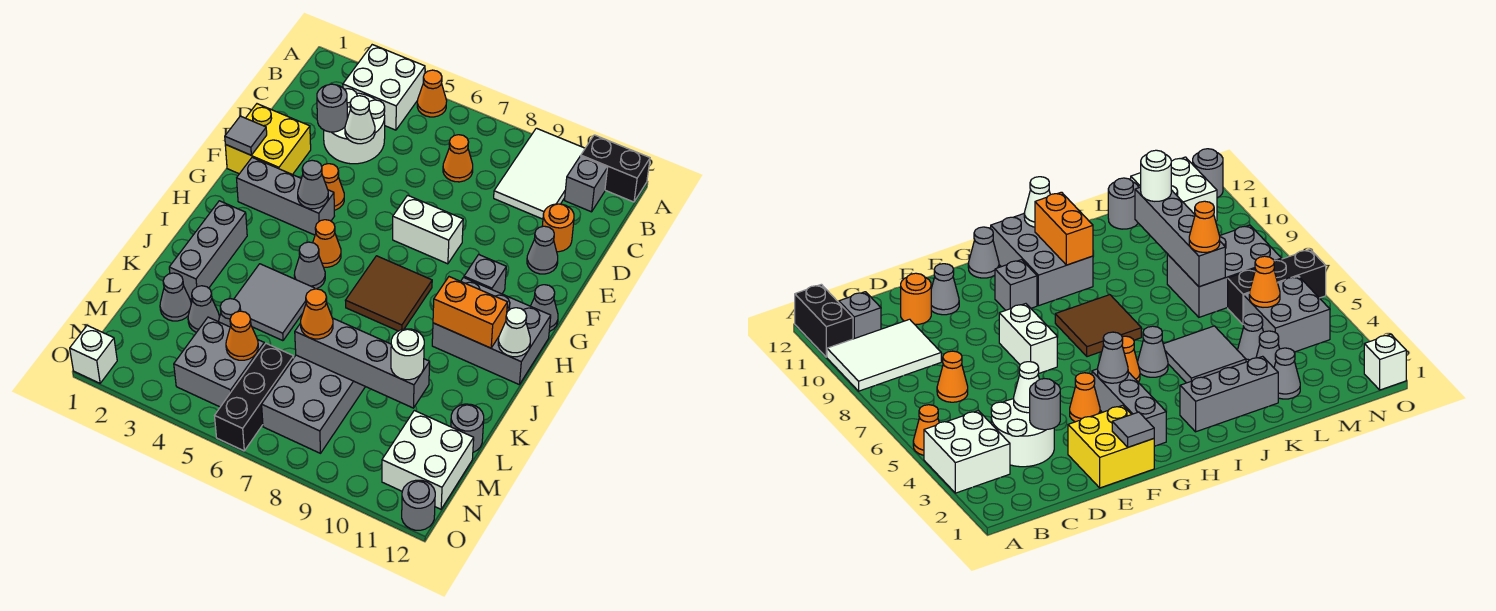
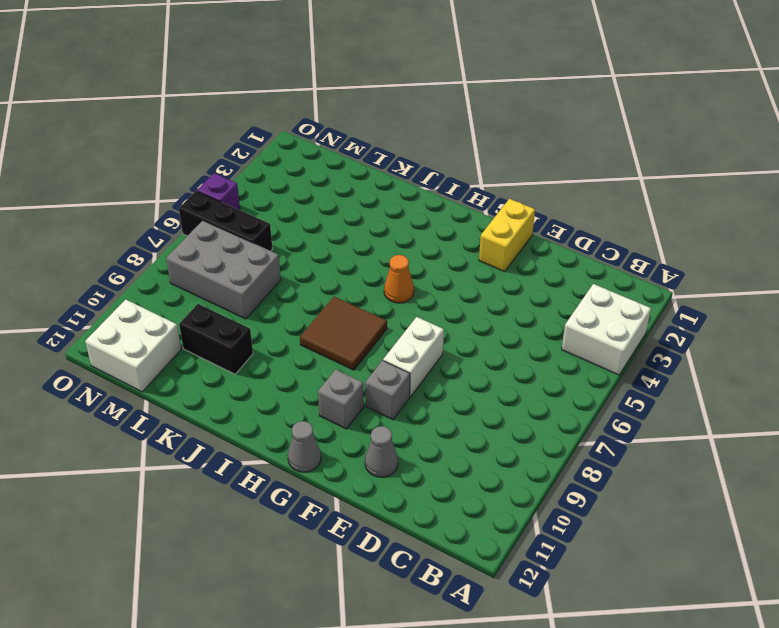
yellow 1x2 brick [479,199,535,272] -> yellow 2x2 brick [225,104,311,175]
grey 1x1 brick [365,361,410,420] -> grey 1x1 brick moved to [565,156,607,212]
black 1x2 brick [179,304,253,374] -> black 1x2 brick turned to [581,135,650,202]
purple 1x1 brick [197,173,240,210] -> none
none -> orange 1x1 cone [417,70,447,117]
none -> white 2x3 tile [494,128,585,219]
none -> white 2x2 round brick [324,89,385,164]
none -> orange 1x1 cone [443,135,473,182]

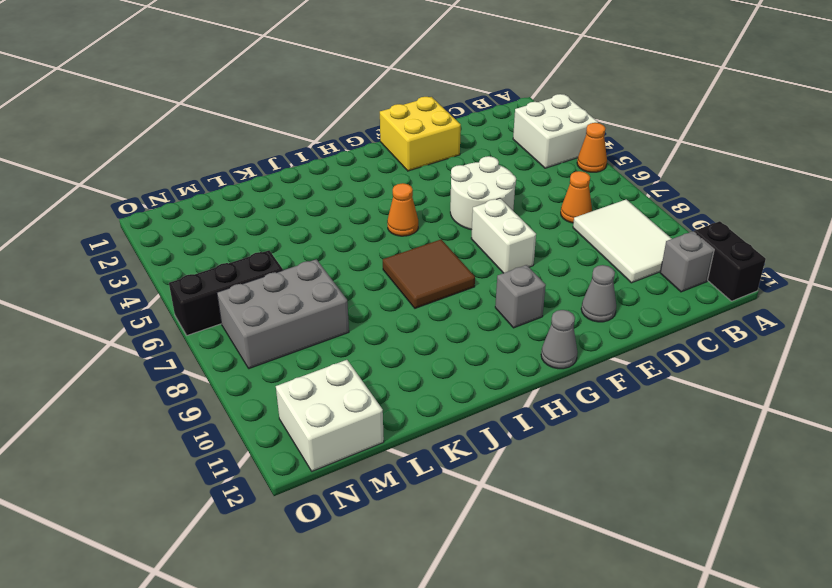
white 2x3 tile [573,199,672,283] -> white 2x3 tile turned to [494,128,585,219]
white 2x2 round brick [450,156,516,230] -> white 2x2 round brick moved to [324,89,385,164]
none -> orange 1x1 round brick [542,204,574,252]
none -> orange 1x1 cone [322,164,344,210]
none -> grey 1x3 brick [237,157,334,235]
none -> grey 2x3 brick [432,278,551,385]

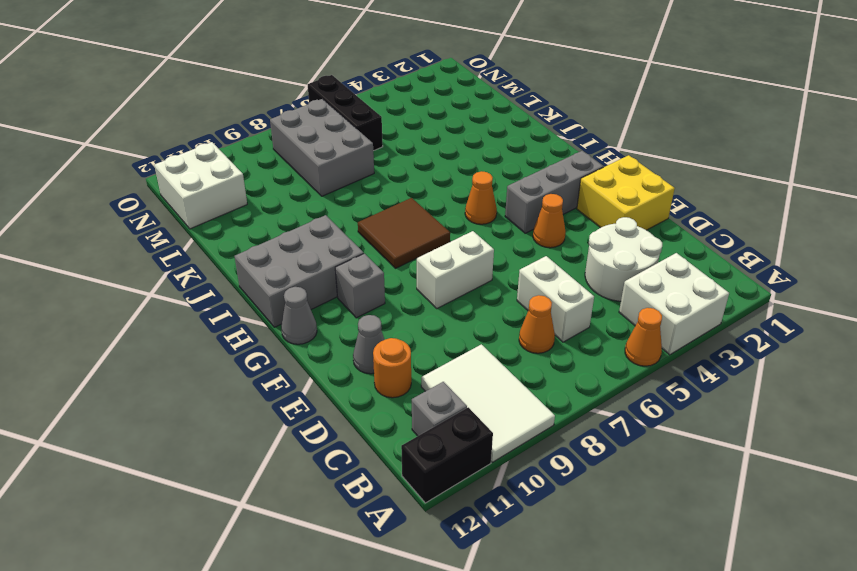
white 1x2 brick [517,256,594,342] -> none
none -> grey 1x3 brick [169,201,247,300]
none -> grey 1x1 cone [294,242,325,289]
none -> grey 2x2 tile [234,264,315,341]
none -> grey 1x1 cone [160,273,191,321]

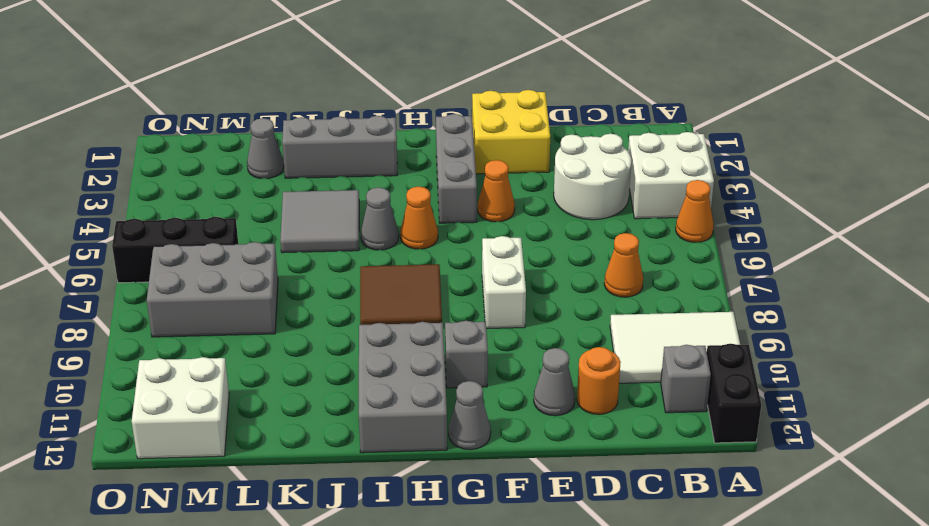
none -> grey 1x1 cone [188,286,219,332]
none -> grey 1x1 cone [218,299,241,327]
none -> grey 1x1 round brick [451,404,484,452]
none -> grey 2x2 brick [174,317,264,407]

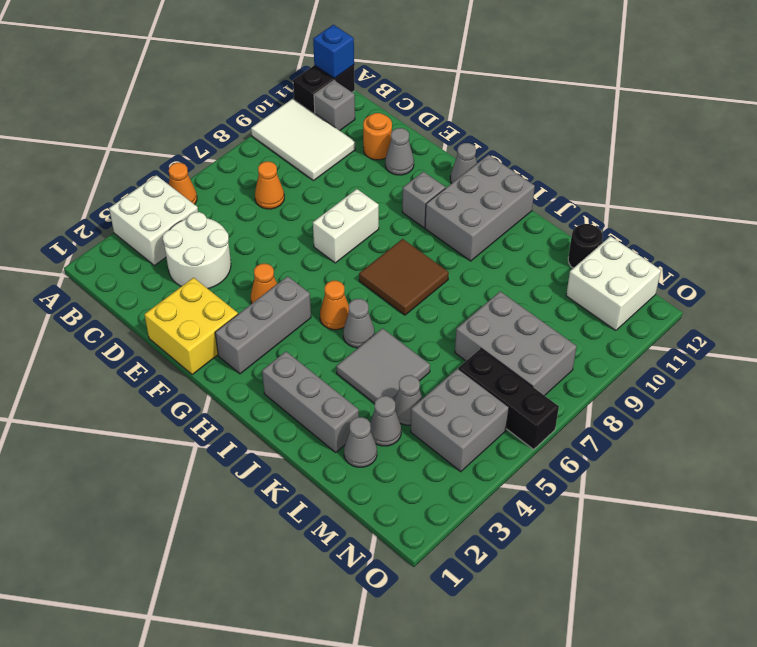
blue 1x1 brick [313,25,354,78] -> none
black 1x1 round brick [568,224,603,268] -> grey 1x1 round brick [451,404,484,452]
none -> white 1x1 brick [70,326,117,383]
none -> grey 1x1 round brick [402,480,435,530]
none -> grey 1x1 round brick [317,84,347,132]
none -> white 1x1 cone [345,96,375,144]

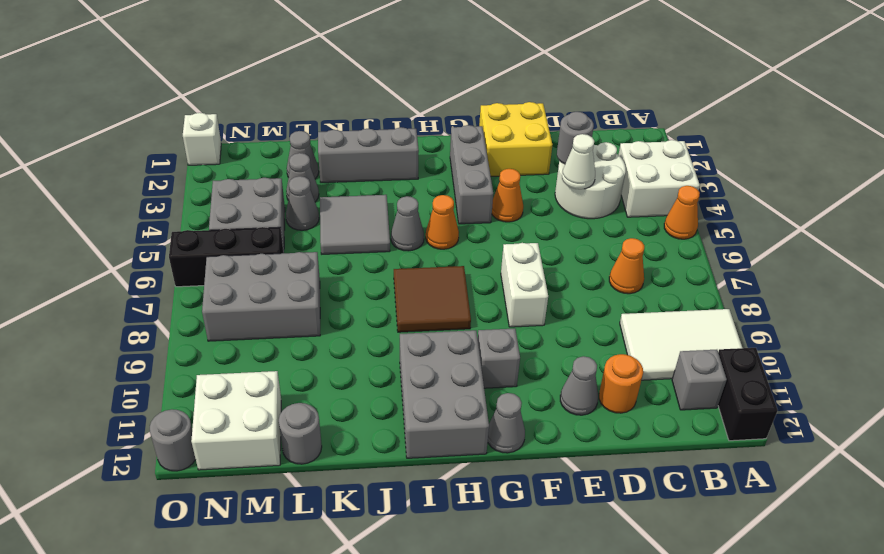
none -> grey 1x1 tile [225,116,267,155]
none -> grey 1x1 cone [298,160,328,209]
none -> orange 1x2 brick [433,277,507,348]
none -> white 1x1 cone [498,308,530,357]

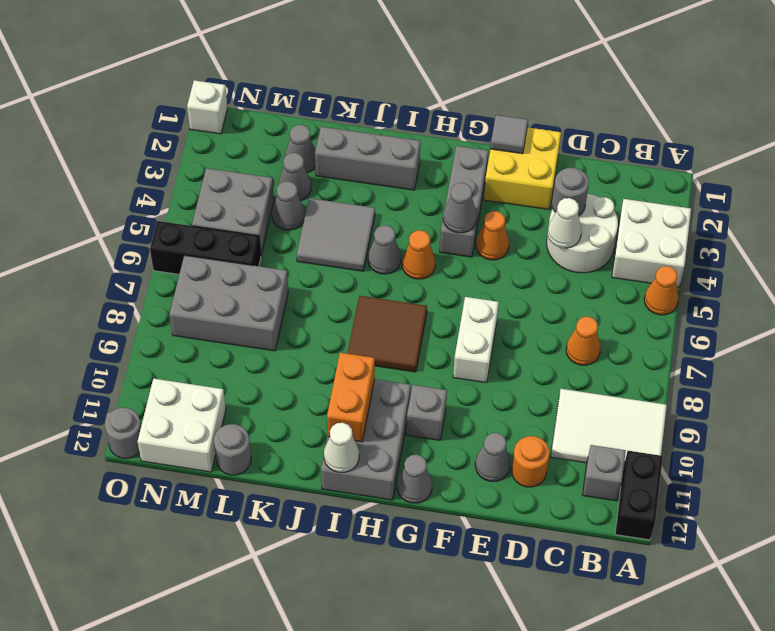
none -> grey 1x4 brick [295,318,430,408]
none -> orange 1x1 cone [226,311,258,360]
none -> orange 1x1 cone [301,289,333,339]
none -> white 1x1 round brick [391,329,424,380]

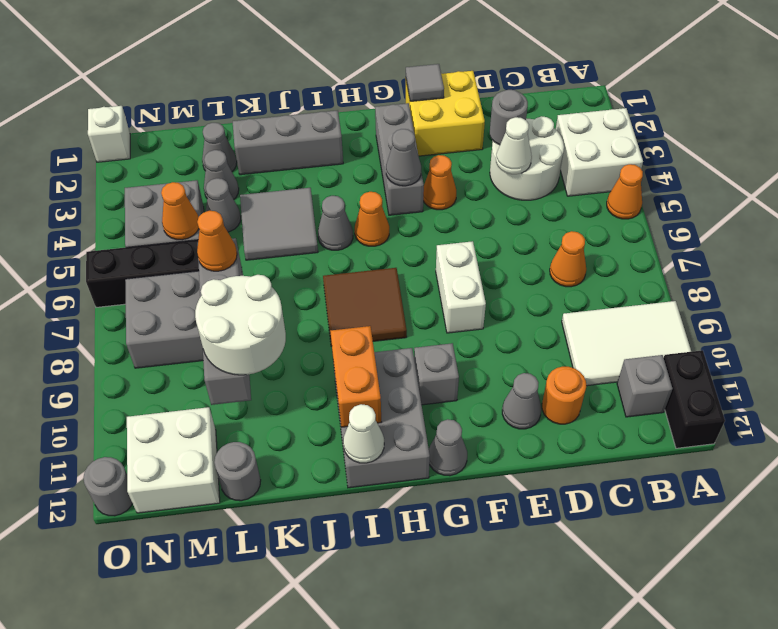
white 2x2 round brick [195,275,286,375] -> white 1x1 round brick [391,329,424,380]

